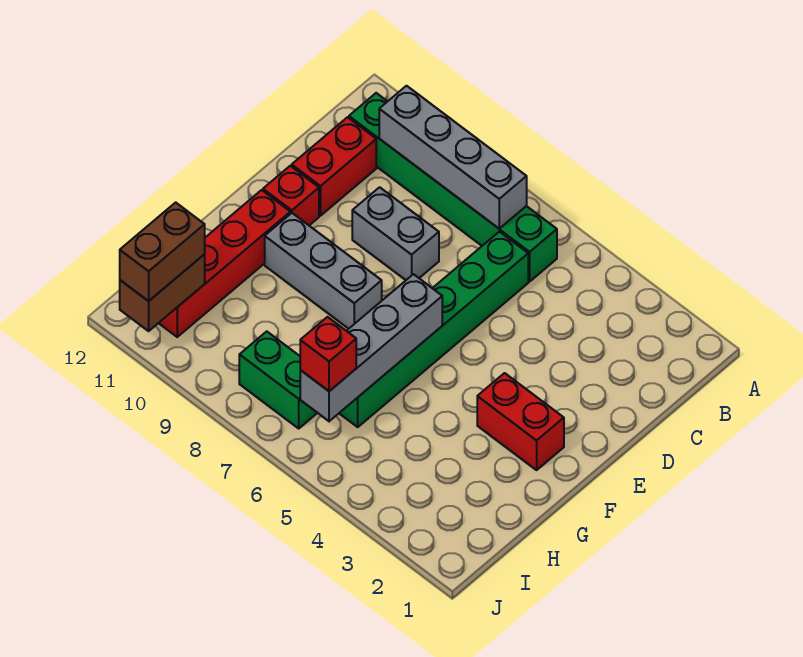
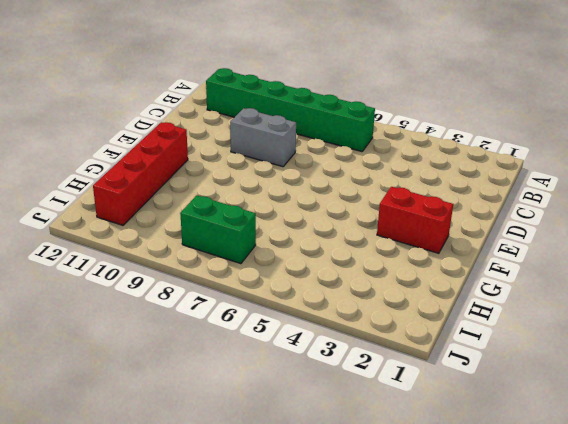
none -> green 1x6 brick [339,232,528,427]
none -> red 1x2 brick [292,117,376,216]
none -> red 1x1 brick [263,166,319,225]

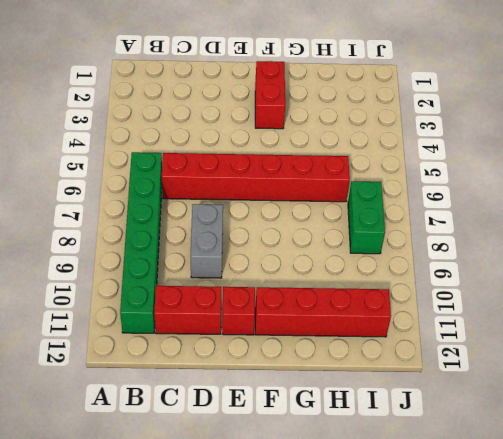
red 1x6 brick [162,153,350,202] -> green 1x6 brick [339,232,528,427]
none -> grey 1x3 brick [265,213,382,329]
none -> grey 1x4 brick [379,86,527,228]
none -> grey 1x4 brick [300,274,442,421]

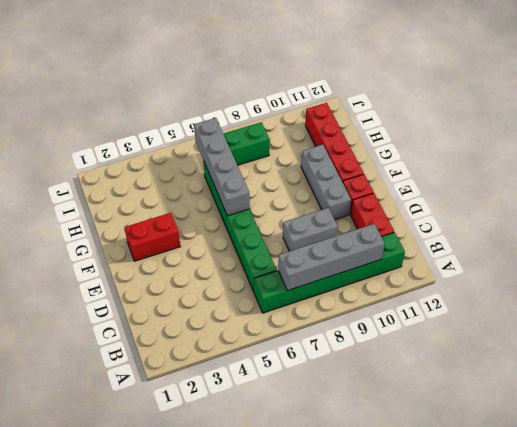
grey 1x3 brick [301,145,351,220] -> grey 1x3 brick turned to [265,213,382,329]
none -> brown 1x2 brick [120,255,205,331]
none -> red 1x1 brick [300,317,356,391]
none -> brown 1x2 brick [120,202,205,301]

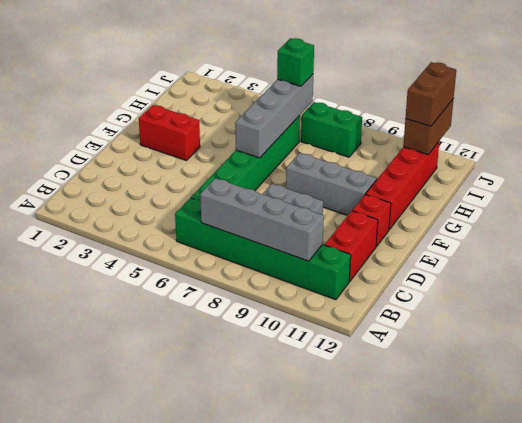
green 1x1 brick [277,38,314,86] -> red 1x1 brick [300,317,356,391]

